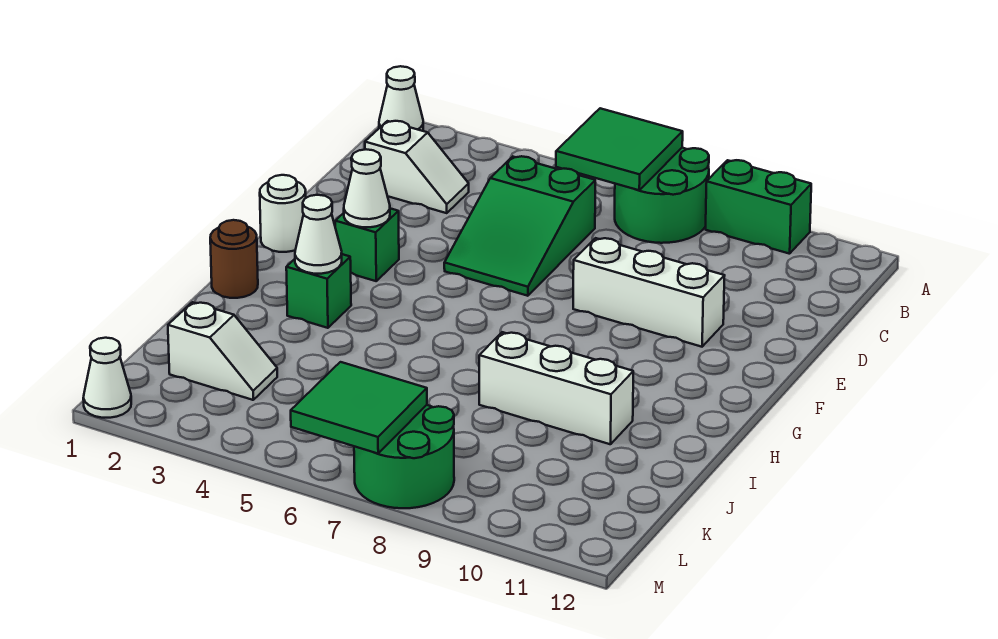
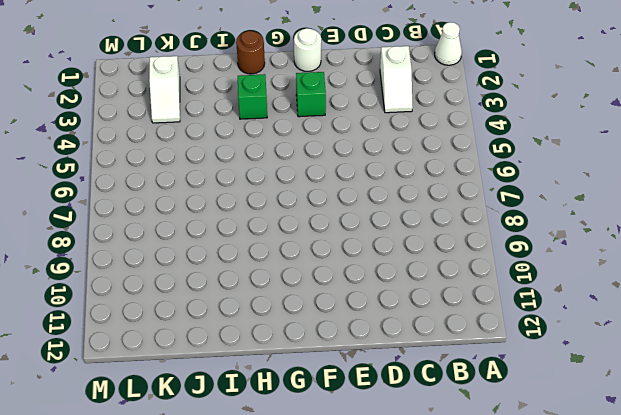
none -> green 2x2 round brick [615,148,709,243]
none -> green 1x2 brick [706,160,811,254]
none -> green 2x3 slope [444,156,595,296]

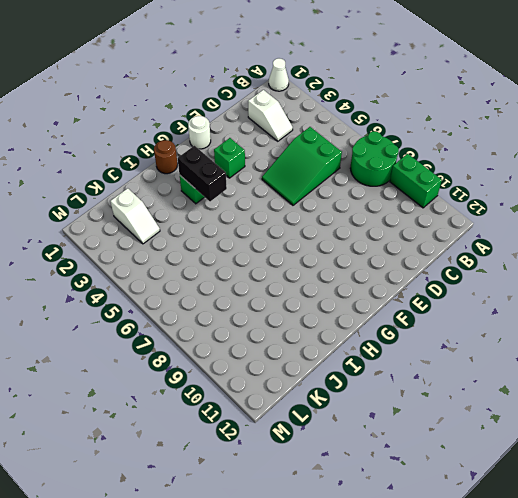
black 1x2 brick [178,146,227,201] -> white 1x1 cone [295,195,342,274]
none -> white 1x3 brick [573,238,725,347]
none -> white 1x3 brick [479,332,633,444]
none -> green 2x2 round brick [354,405,454,508]

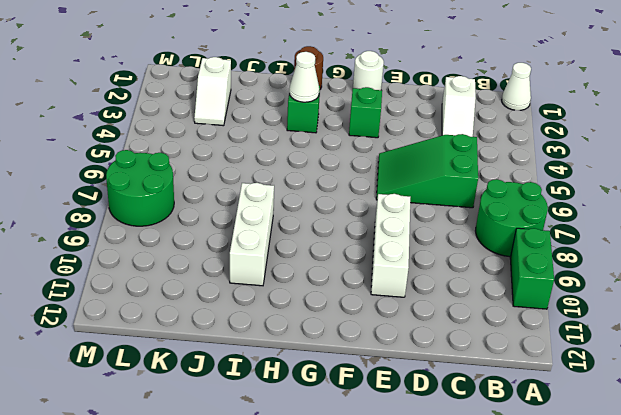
none -> white 1x1 cone [83,338,131,418]
none -> green 2x2 tile [556,108,683,190]
none -> white 1x1 cone [344,149,390,227]

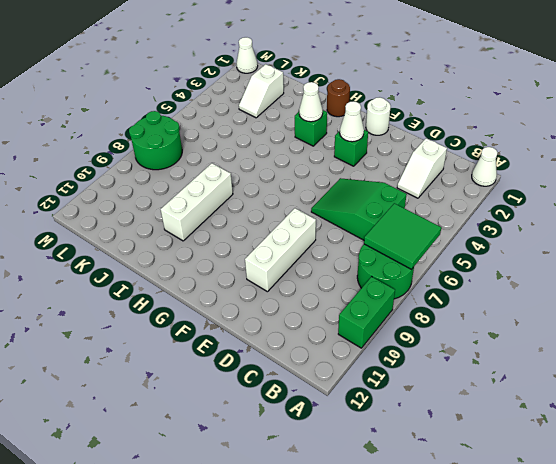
none -> green 2x2 tile [291,362,427,453]

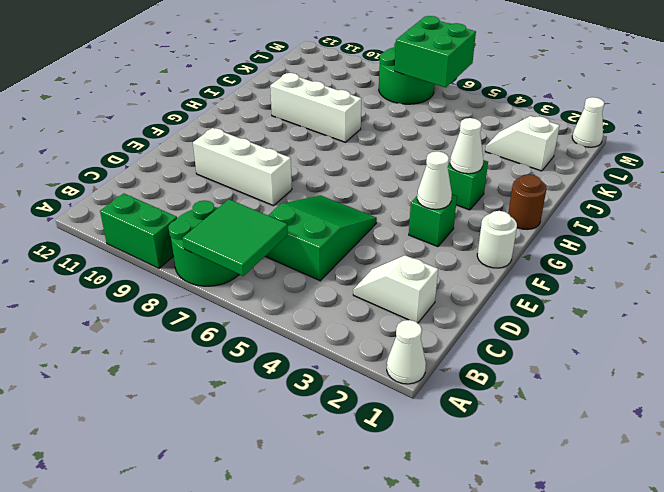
green 2x2 brick [395,16,476,88] -> green 2x2 tile [291,362,427,453]

